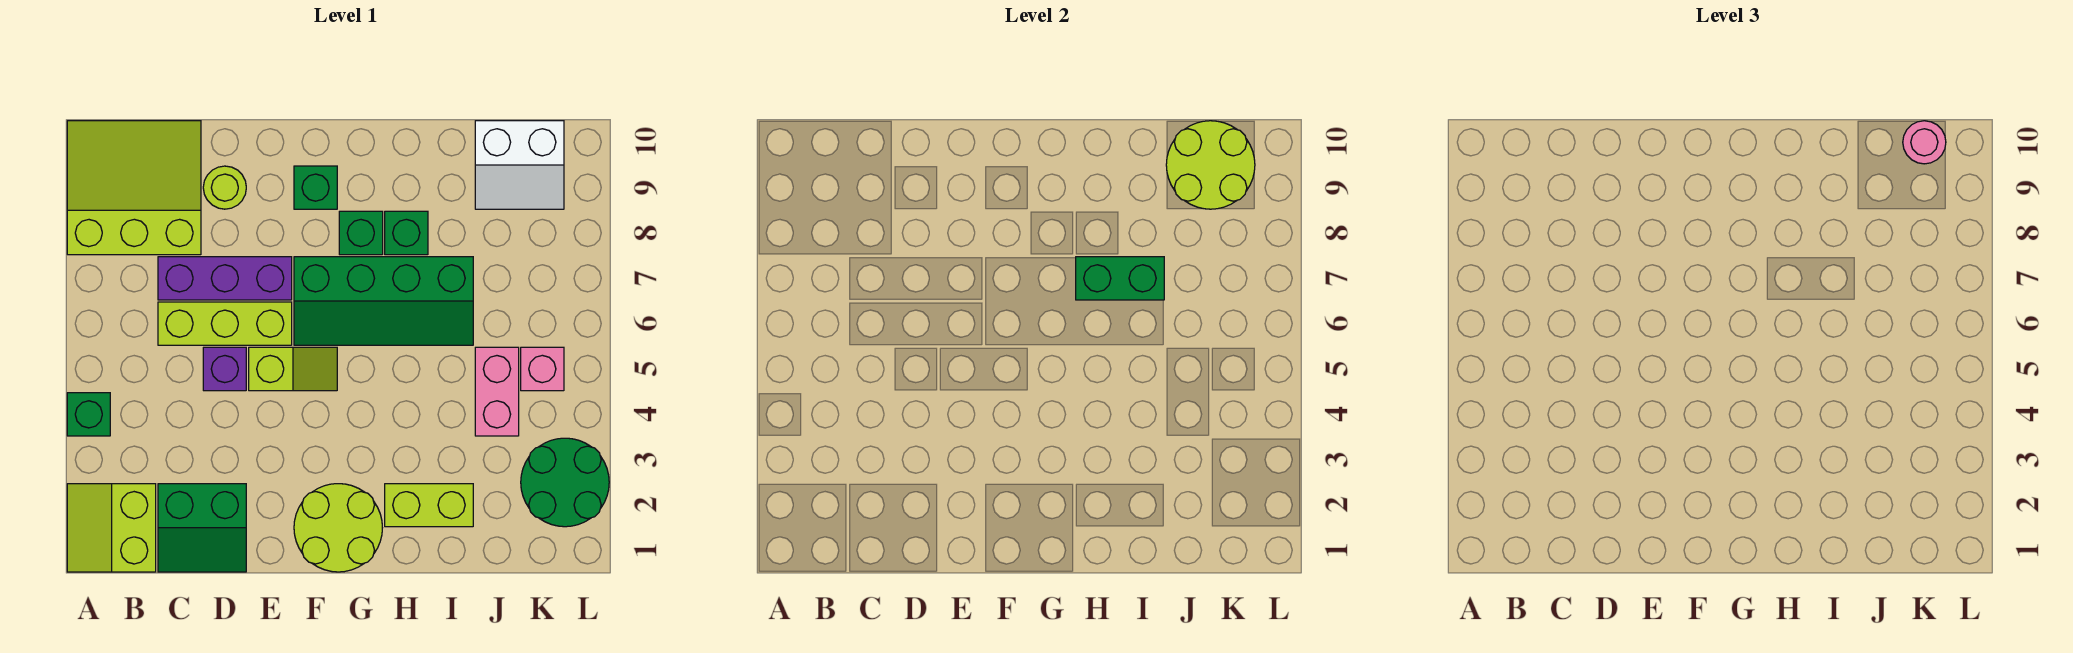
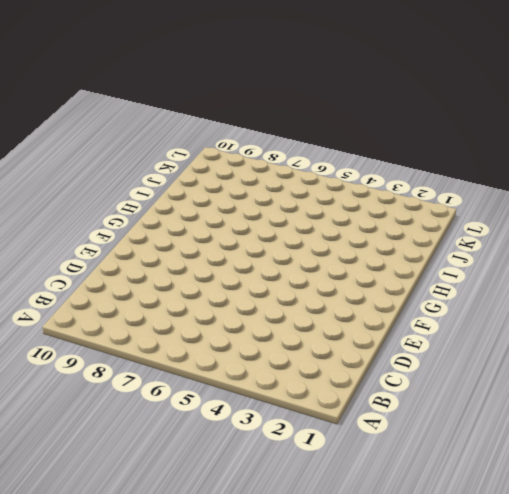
none -> lime 2x2 slope [67,484,156,572]
none -> green 1x1 brick [67,393,110,436]
none -> lime 3x3 slope [67,121,201,255]

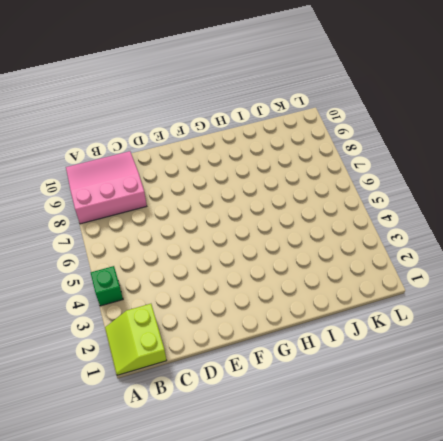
pink 3x3 slope [66,151,147,224] -> lime 3x3 slope [67,121,201,255]
none -> green 2x2 slope [158,484,246,572]
none -> lime 1x3 brick [158,302,292,345]
none -> purple 1x3 brick [158,257,292,300]

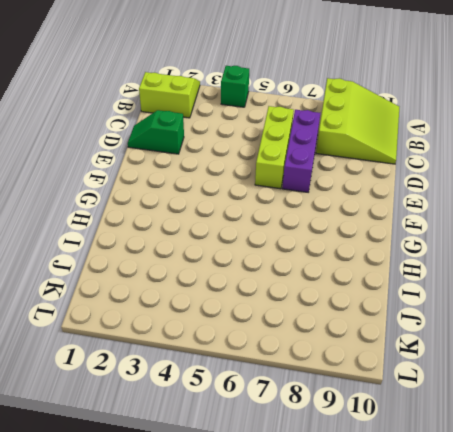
green 1x2 slope [128,110,184,154] -> green 2x2 slope [158,484,246,572]
none -> purple 1x1 brick [203,347,246,391]
none -> lime 1x1 round brick [203,166,246,209]
none -> lime 1x2 slope [249,347,337,391]

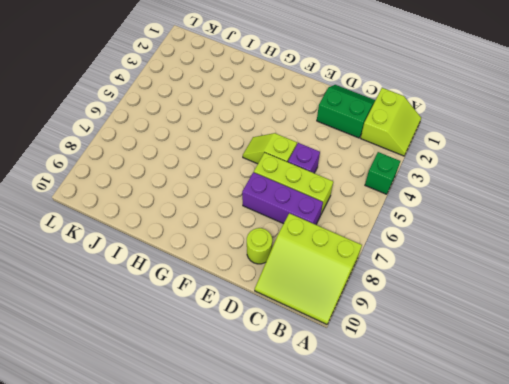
none -> lime 2x2 round brick [294,484,382,572]
none -> green 2x4 slope [294,257,473,345]
none -> green 1x1 brick [294,166,337,209]

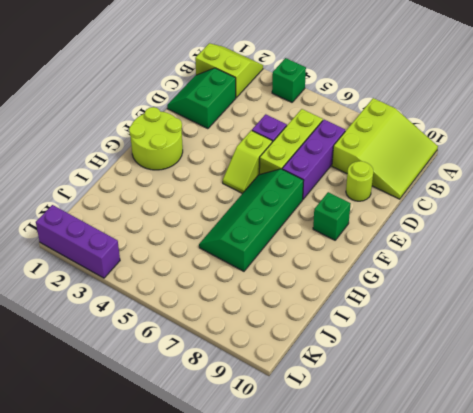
purple 1x3 brick [36,205,120,278] -> green 2x2 round brick [521,438,609,527]
none -> green 1x1 brick [339,211,383,255]
none -> lime 1x2 brick [385,484,473,527]
none -> green 1x1 brick [385,211,428,255]

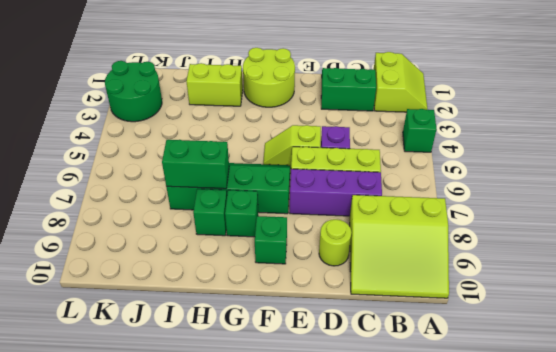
none -> pink 1x2 brick [475,347,519,436]
none -> white 2x2 slope [475,121,564,209]
none -> pink 1x1 brick [521,347,564,391]

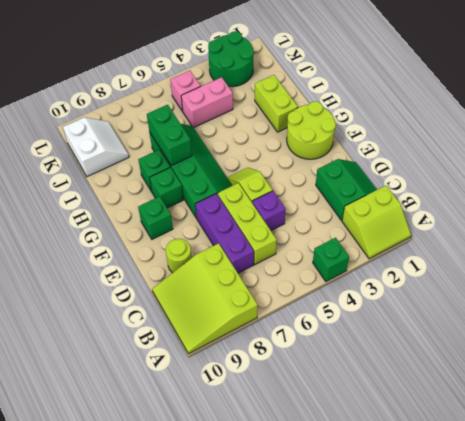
none -> lime 2x2 round brick [1166,121,1255,209]
none -> pink 1x1 round brick [1903,121,1946,164]

